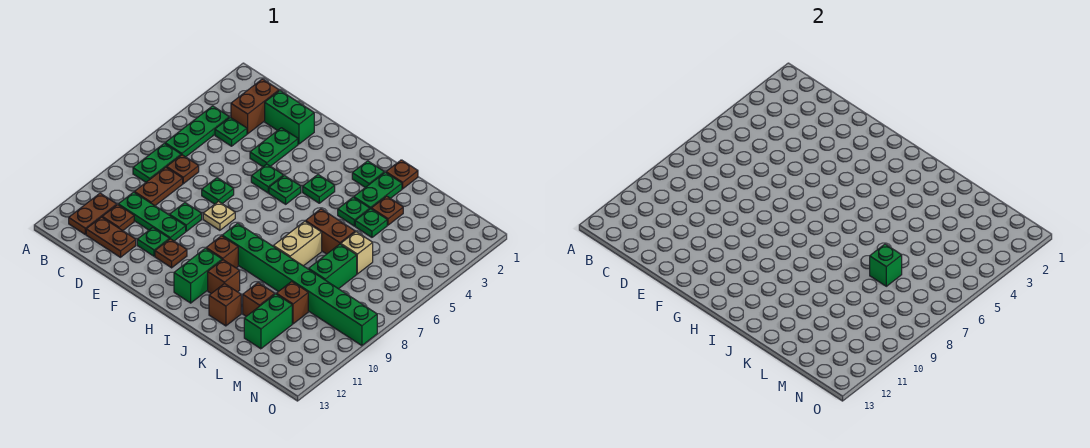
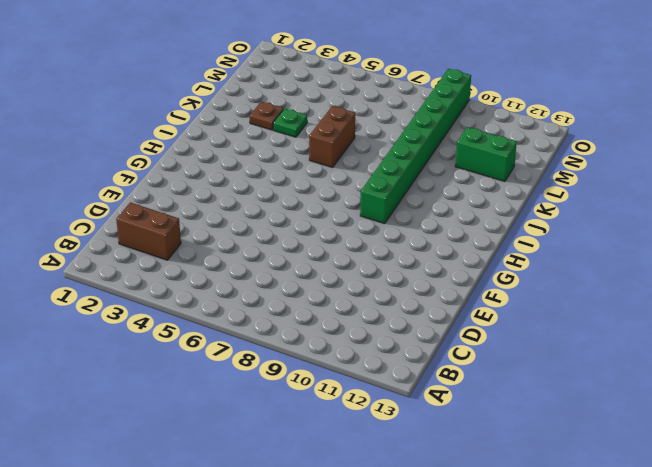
none -> green 1x3 plate [165,106,229,157]
none -> green 1x2 plate [133,143,181,182]
none -> brown 1x2 plate [69,193,117,234]
none -> green 1x1 plate [215,117,247,146]

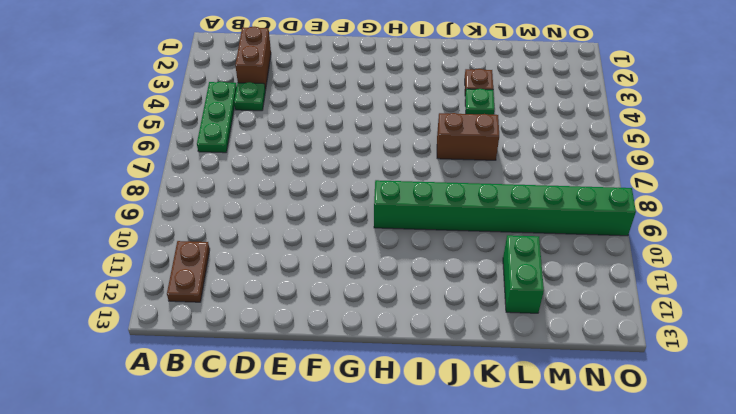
none -> green 1x2 plate [133,143,181,182]
none -> brown 1x1 plate [167,155,199,184]
none -> brown 1x2 plate [134,167,183,206]
none -> green 1x3 plate [118,192,186,241]

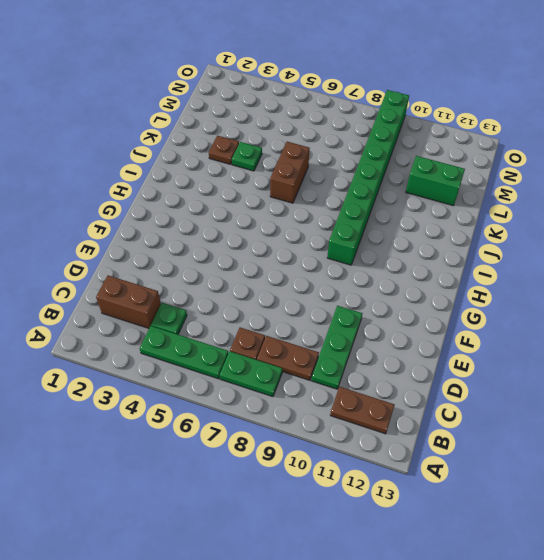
none -> brown 1x1 plate [102,205,134,231]
none -> brown 1x2 plate [86,217,136,257]
none -> green 1x2 brick [265,91,314,144]
none -> green 1x2 plate [250,128,298,167]

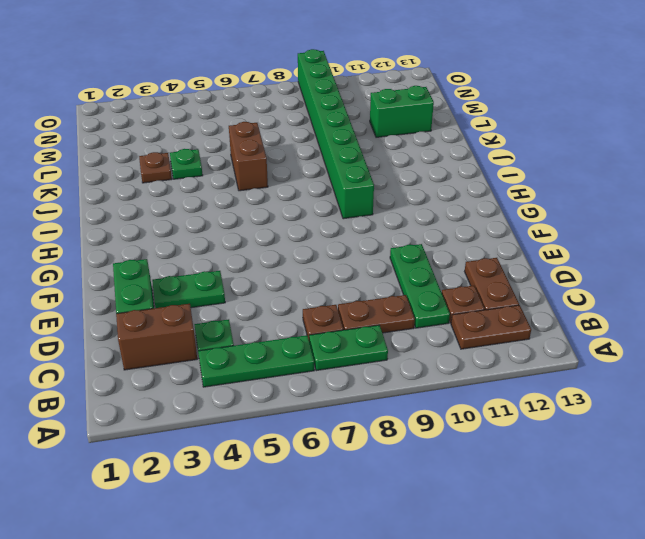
none -> green 1x1 plate [202,178,234,204]
none -> green 1x1 plate [170,203,202,231]
none -> green 1x1 plate [137,228,169,256]
none -> green 1x1 plate [251,164,283,193]

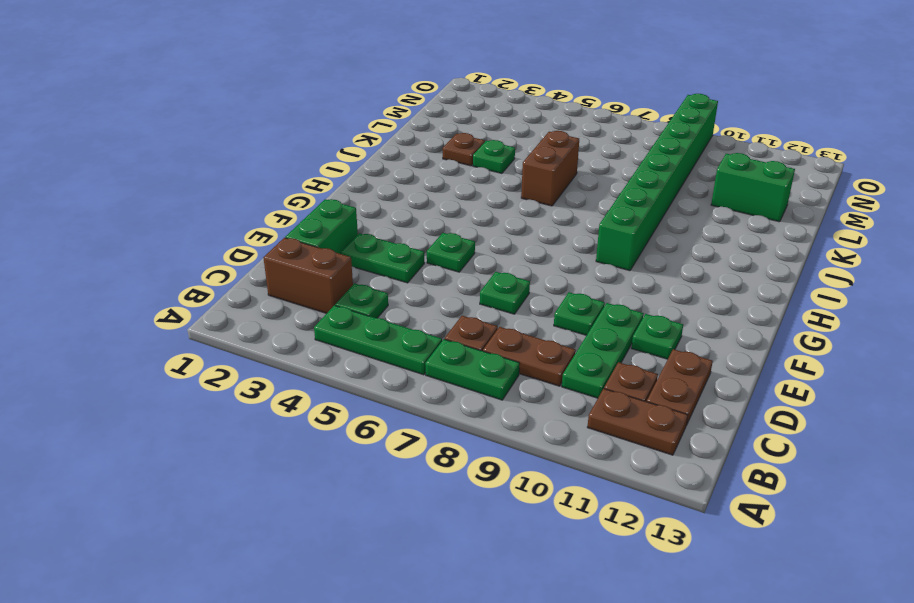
none -> tan 1x1 plate [203,201,235,230]
none -> brown 1x1 plate [155,239,187,268]
none -> green 1x1 plate [269,176,301,204]
none -> green 1x1 plate [303,175,335,203]

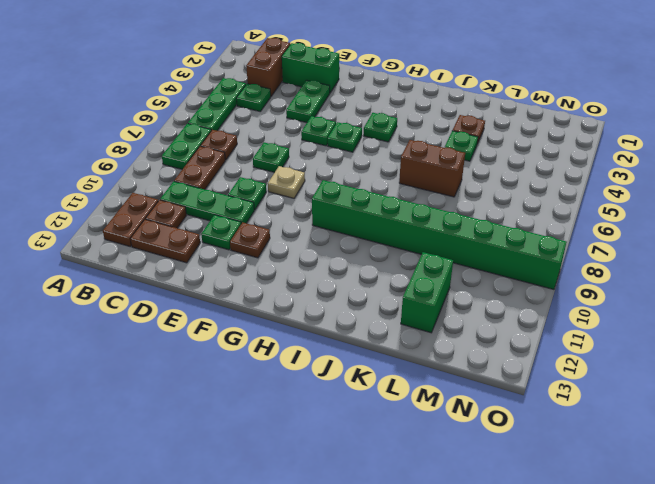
none -> brown 1x1 brick [206,236,238,268]
none -> green 1x2 brick [174,248,222,303]
none -> green 1x1 plate [352,161,384,188]
none -> brown 1x1 brick [208,260,240,293]

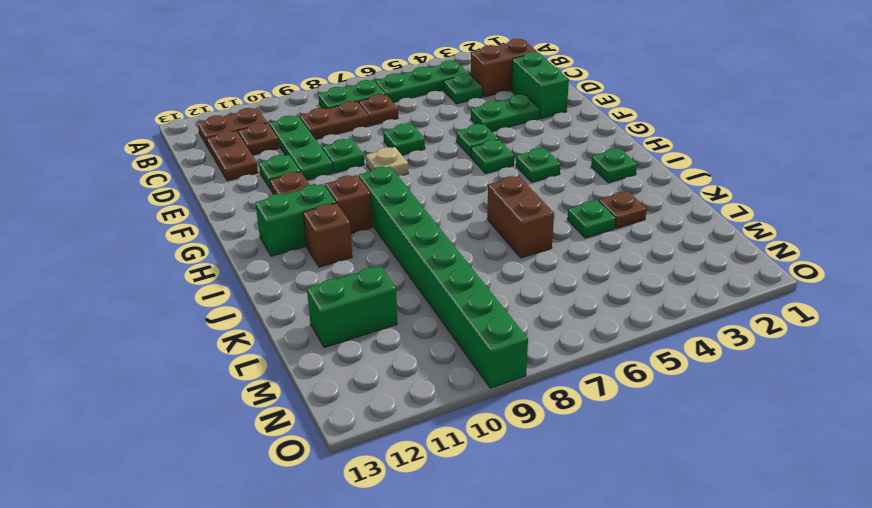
none -> brown 1x1 plate [386,160,418,189]
none -> green 1x2 plate [354,172,402,209]
none -> green 1x1 plate [338,197,370,226]
none -> tan 1x2 brick [273,221,322,266]

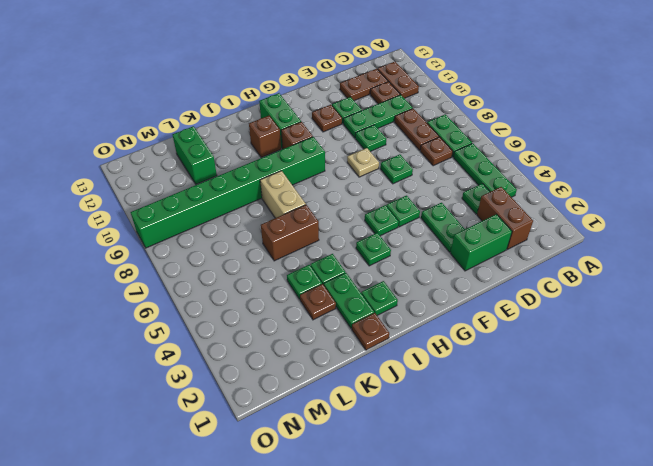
none -> brown 1x1 brick [209,283,241,326]
none -> brown 1x1 brick [243,283,275,316]
none -> tan 1x1 brick [341,232,373,274]
none -> green 1x2 brick [309,244,357,289]

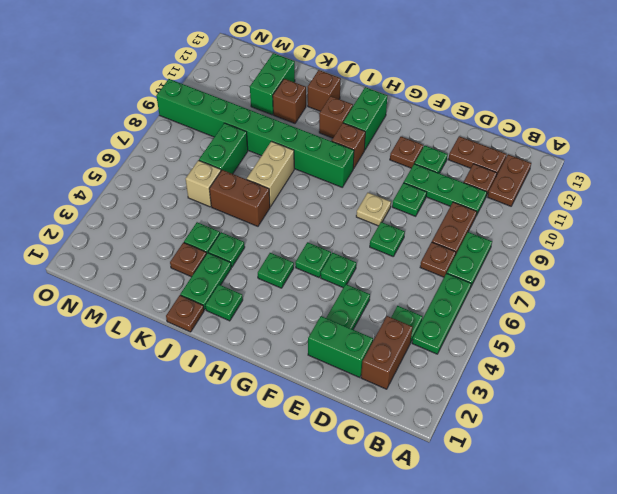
none -> brown 1x1 brick [276,282,308,324]
none -> green 1x1 brick [870,244,902,286]

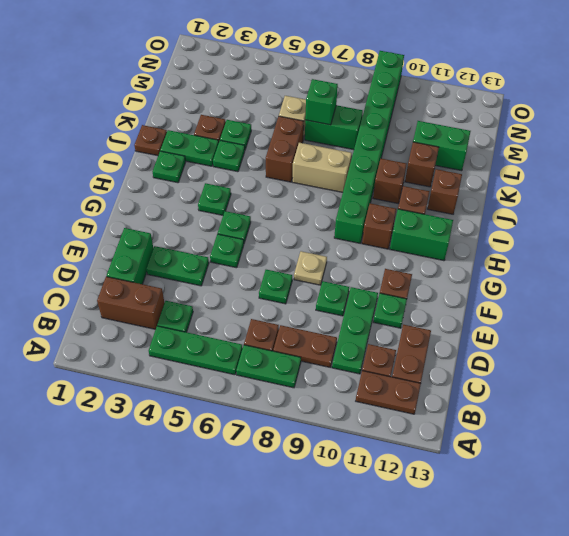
brown 1x1 brick [373,159,406,204] -> brown 1x1 brick moved to [276,282,308,324]

